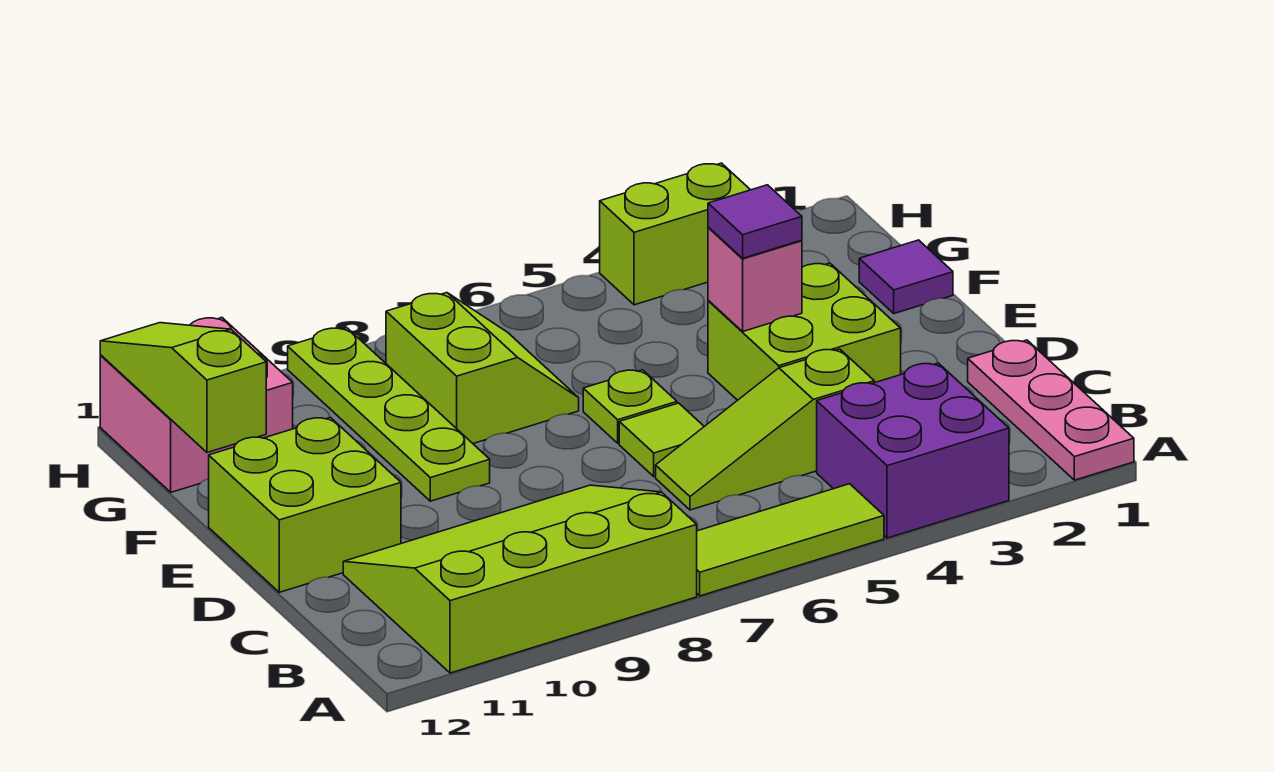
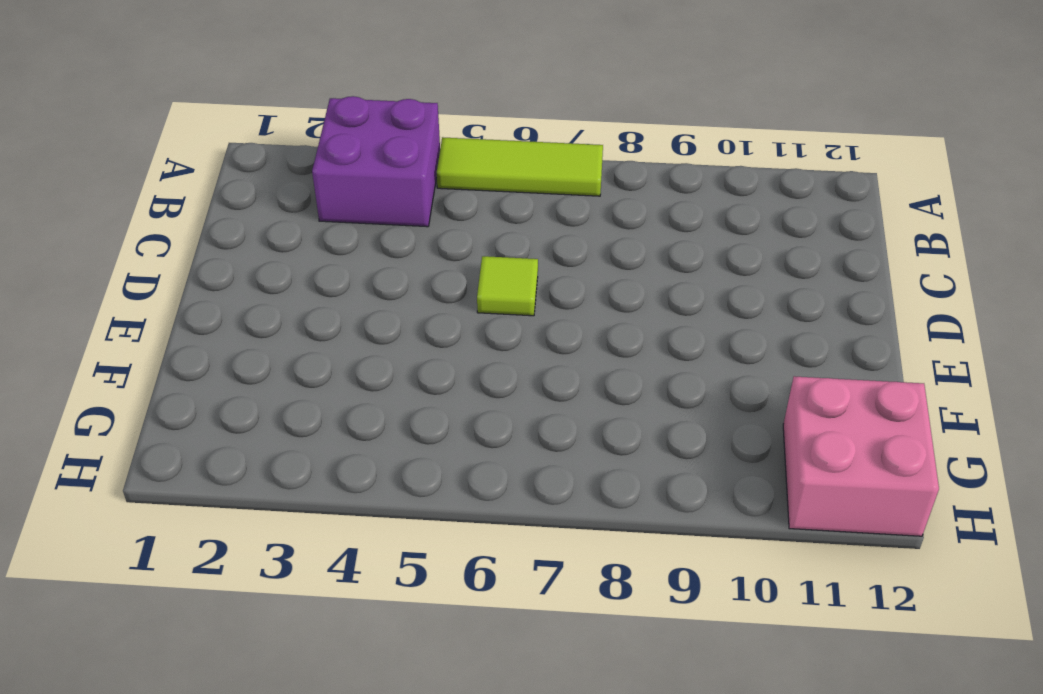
none -> pink 1x3 plate [968,340,1134,480]
none -> lime 3x4 slope [343,485,697,673]
none -> lime 1x3 slope [656,349,874,510]

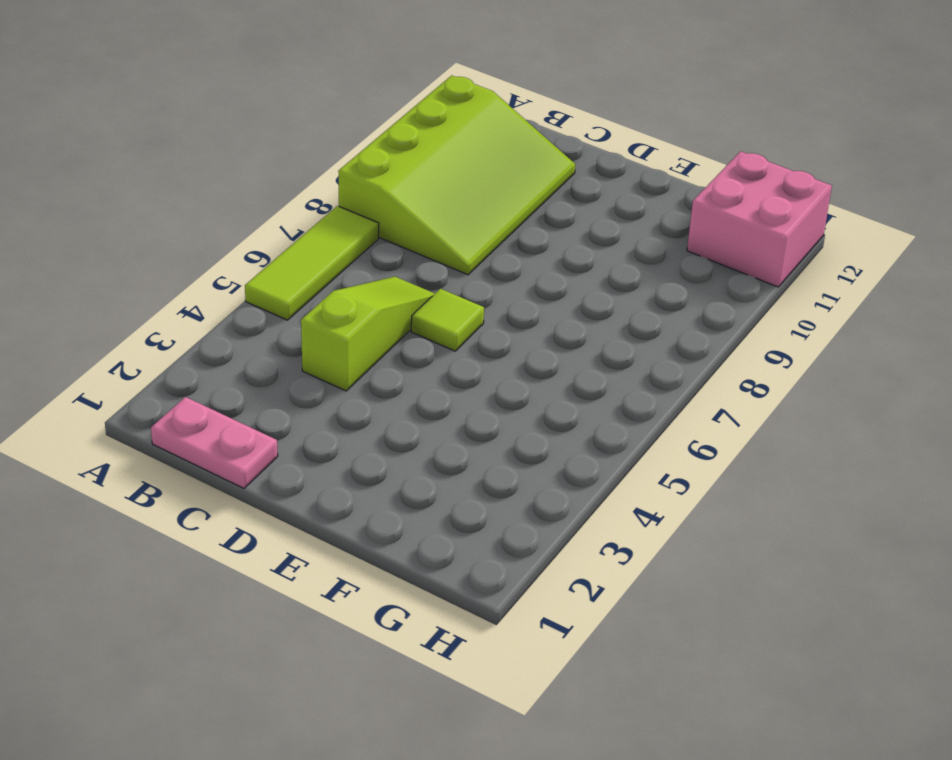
pink 1x2 plate [151,397,278,488] -> pink 1x3 plate [968,340,1134,480]
none -> purple 2x2 brick [817,363,1009,538]
none -> lime 2x2 brick [708,263,901,400]
none -> lime 2x2 brick [209,417,401,592]

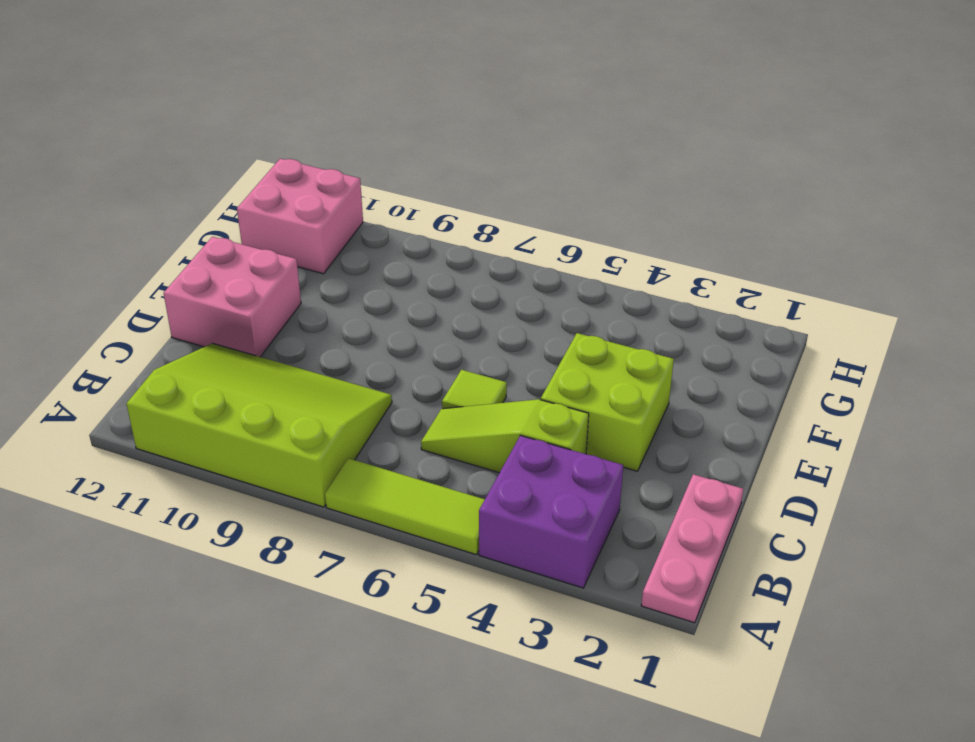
pink 2x2 brick [164,237,301,357] -> lime 2x2 brick [209,417,401,592]
none -> lime 1x1 plate [583,370,677,443]
none -> lime 1x4 plate [288,328,490,501]
none -> purple 1x1 tile [859,240,953,314]

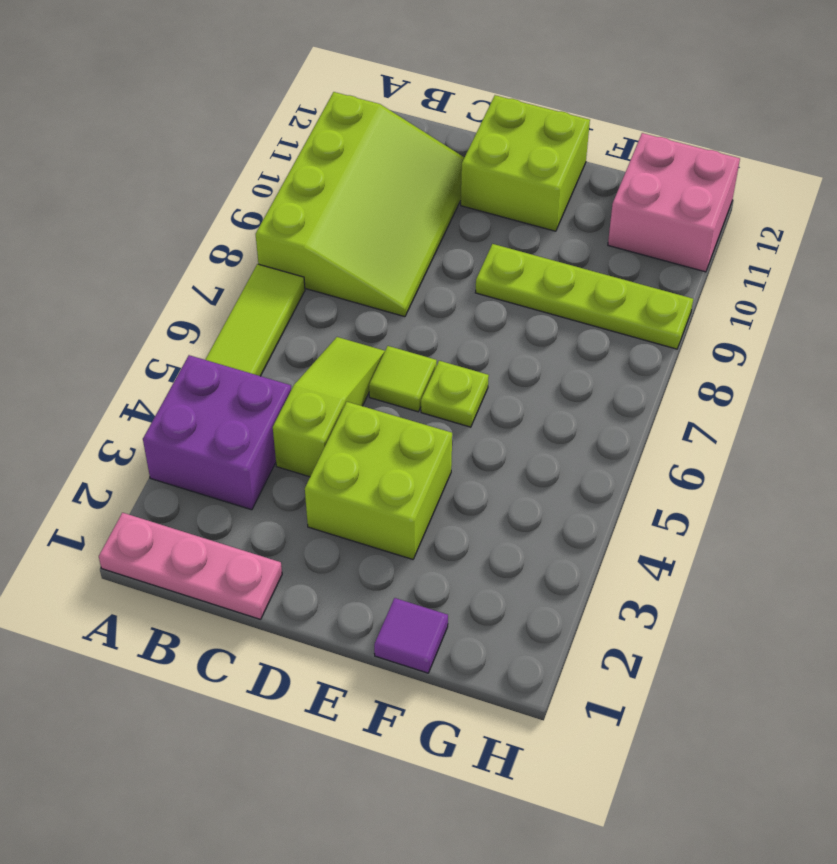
none -> lime 2x2 slope [386,293,579,444]
none -> lime 1x2 brick [600,163,750,305]
none -> pink 1x1 brick [708,227,802,331]

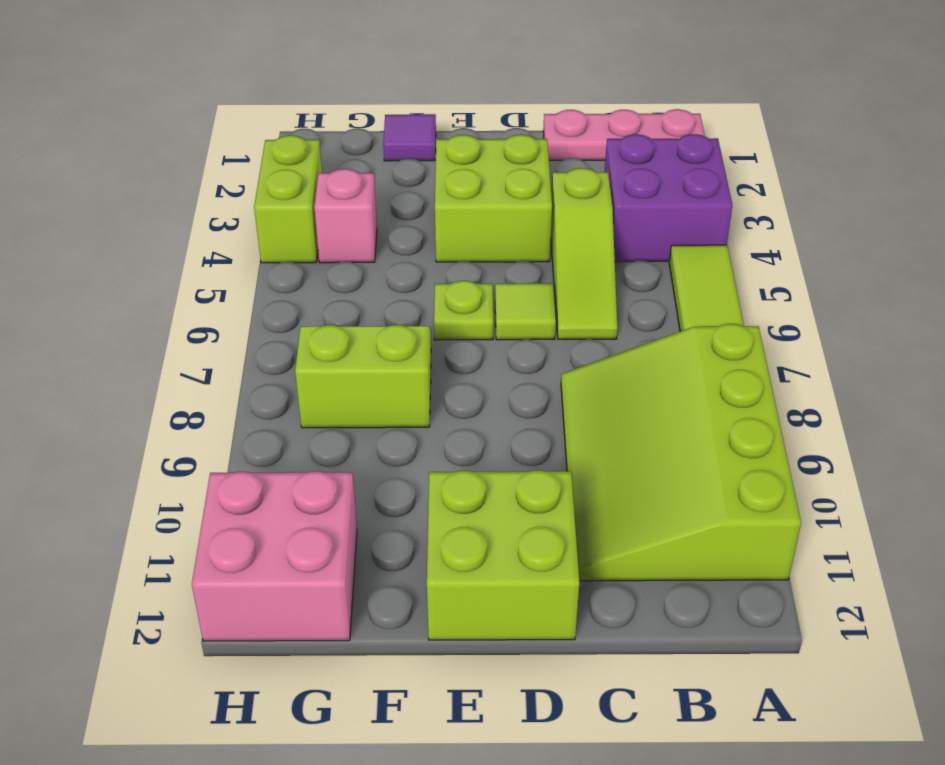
pink 1x1 brick [314,169,377,263] -> pink 1x1 brick moved to [708,227,802,331]
none -> lime 1x4 plate [288,328,490,501]
none -> lime 1x3 slope [100,323,266,453]
none -> purple 1x1 tile [708,185,802,258]

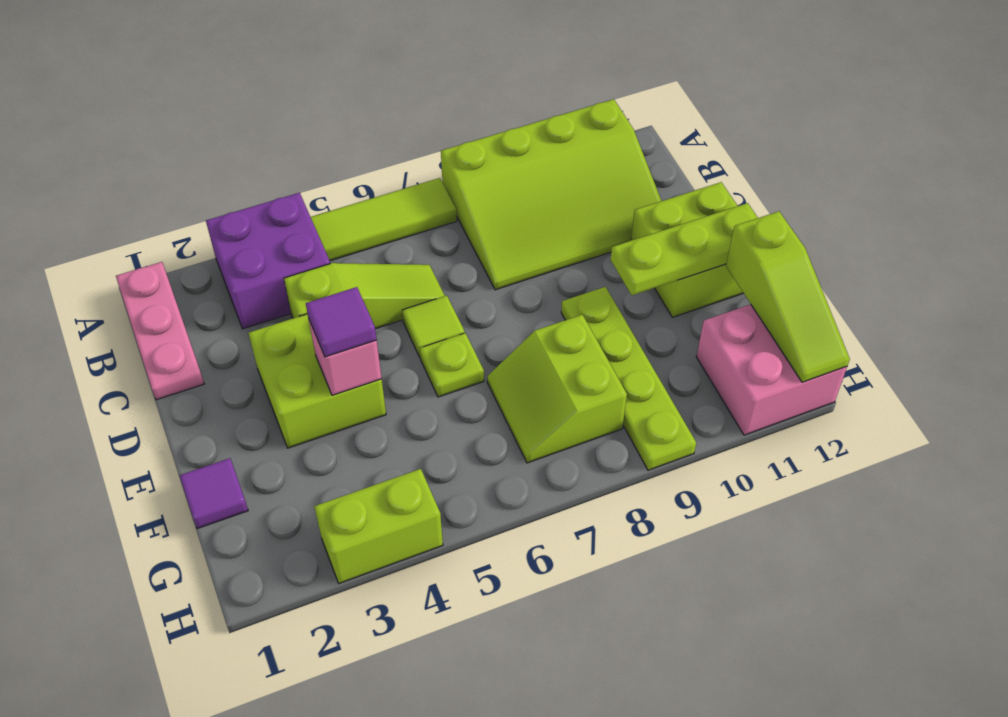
lime 1x3 plate [610,203,758,295] -> none

